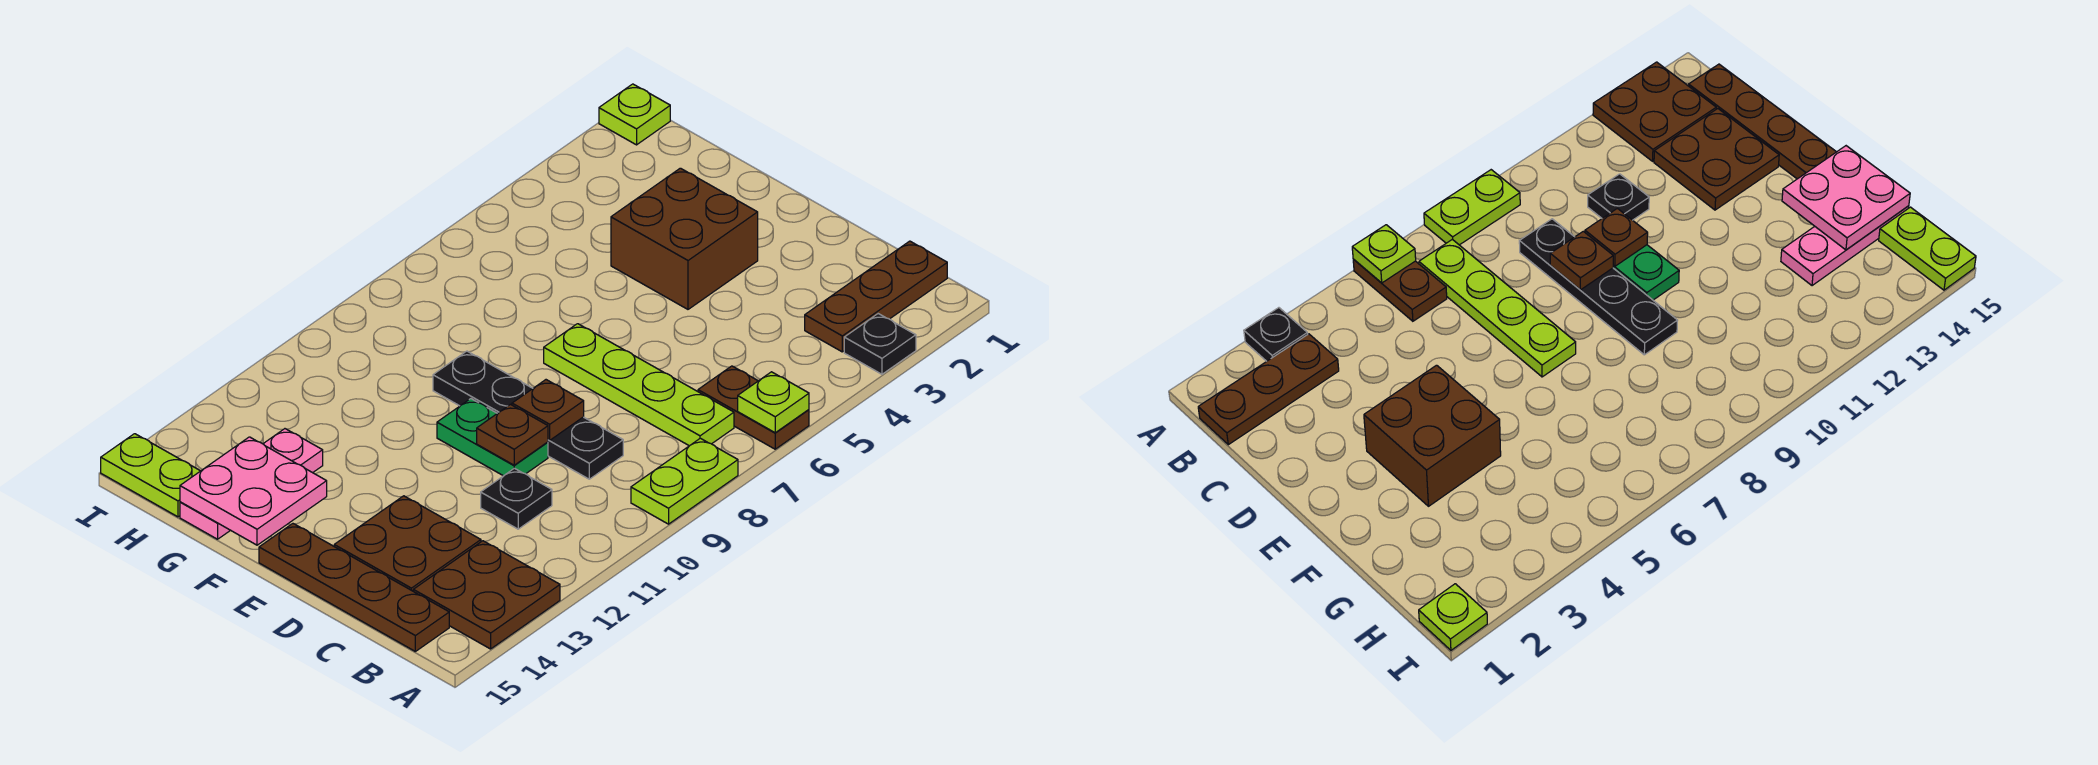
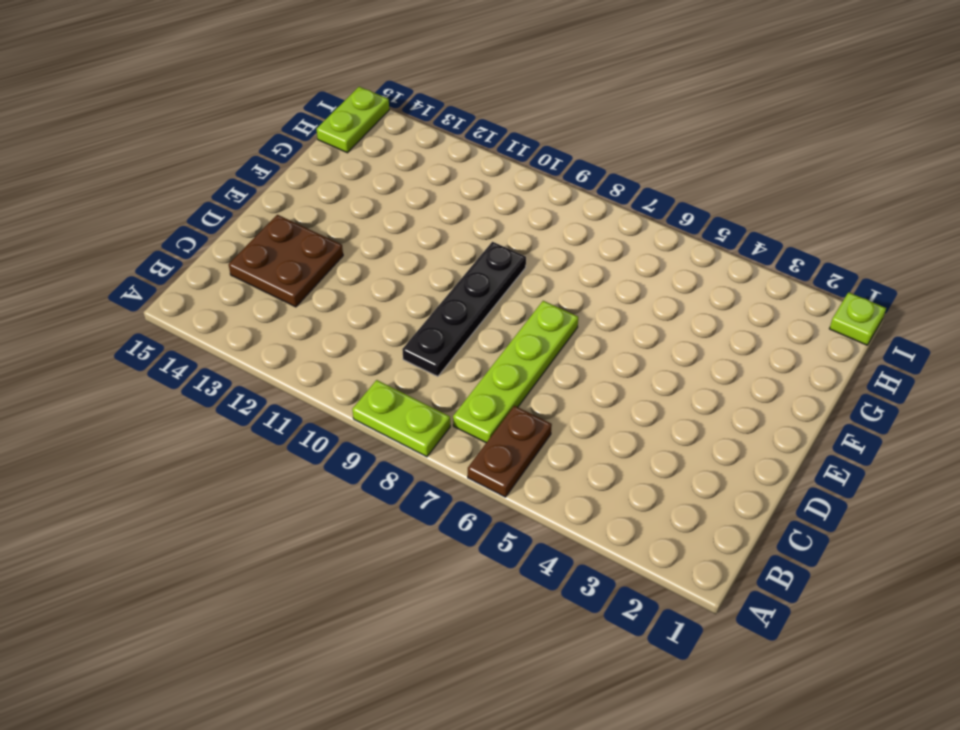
none -> black 1x1 plate [844,314,916,374]
none -> brown 2x2 plate [413,541,560,649]
none -> brown 1x3 plate [805,241,947,352]

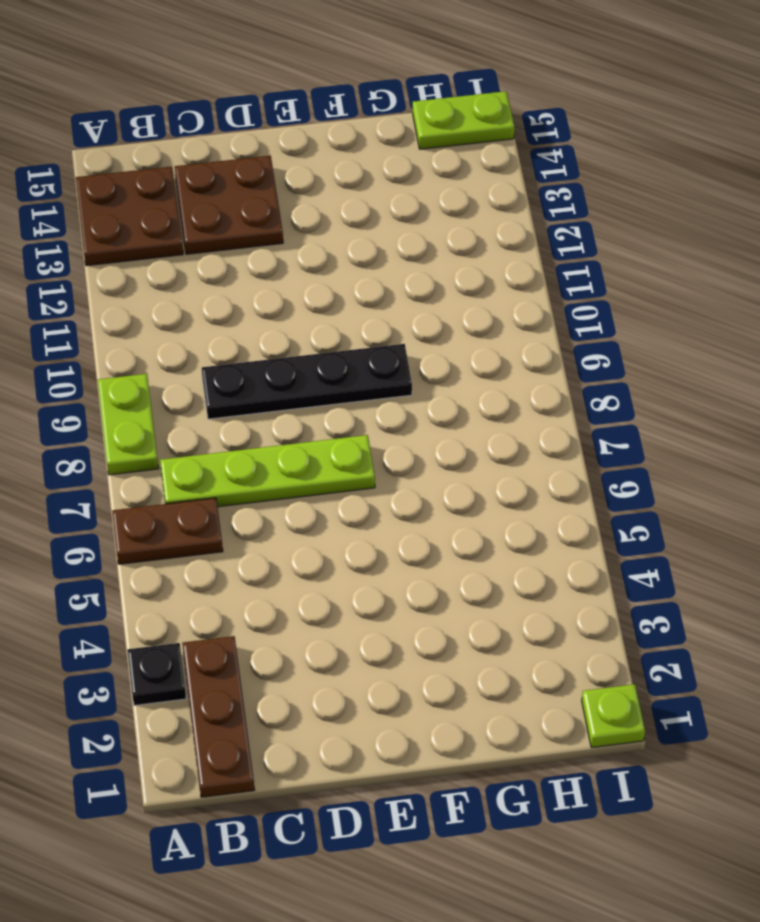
none -> brown 1x4 plate [259,524,449,651]
none -> black 1x1 plate [481,468,552,529]
none -> green 1x2 plate [437,399,548,476]

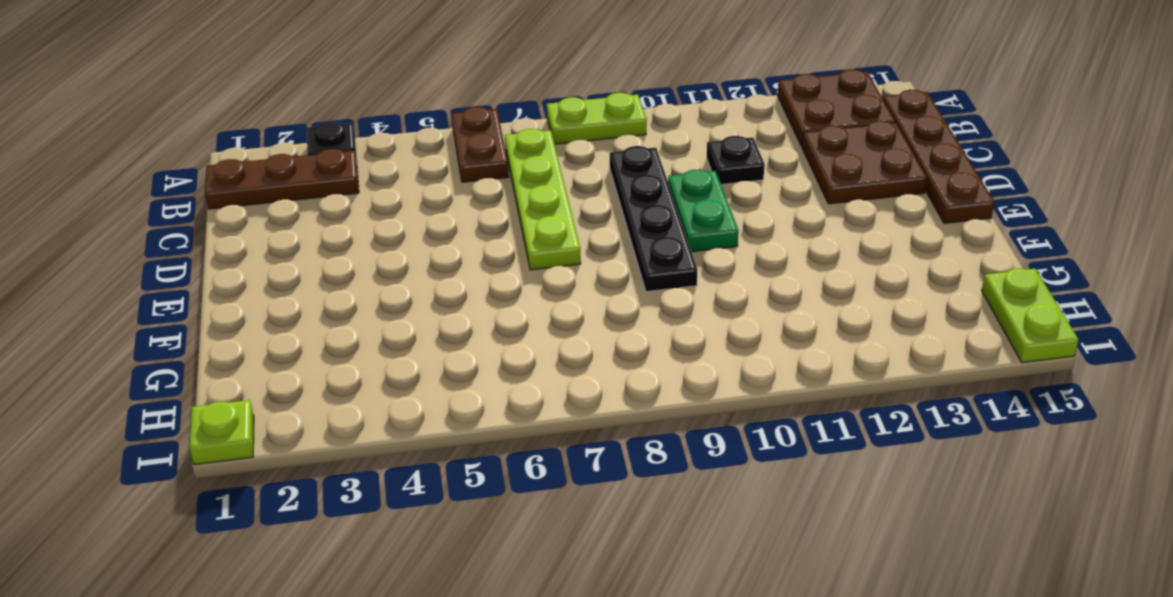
none -> brown 2x2 brick [611,168,758,309]
none -> pink 1x3 plate [180,429,323,539]
none -> lime 1x1 plate [738,372,809,433]

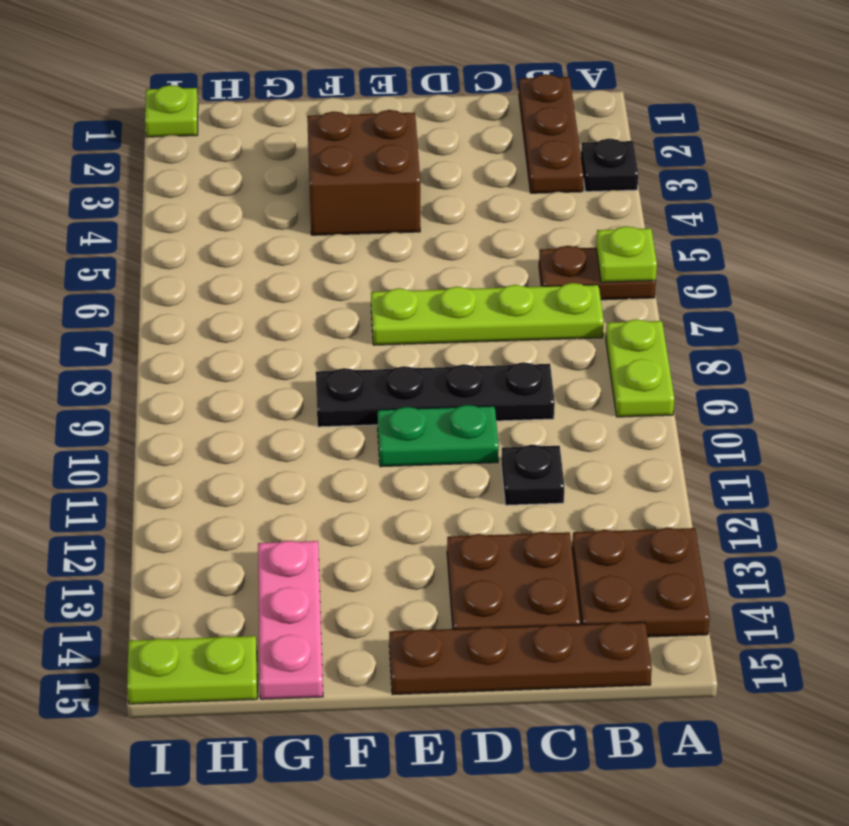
none -> brown 1x1 plate [512,380,584,440]
none -> brown 1x1 plate [477,404,548,465]
none -> pink 2x2 plate [180,437,327,545]

